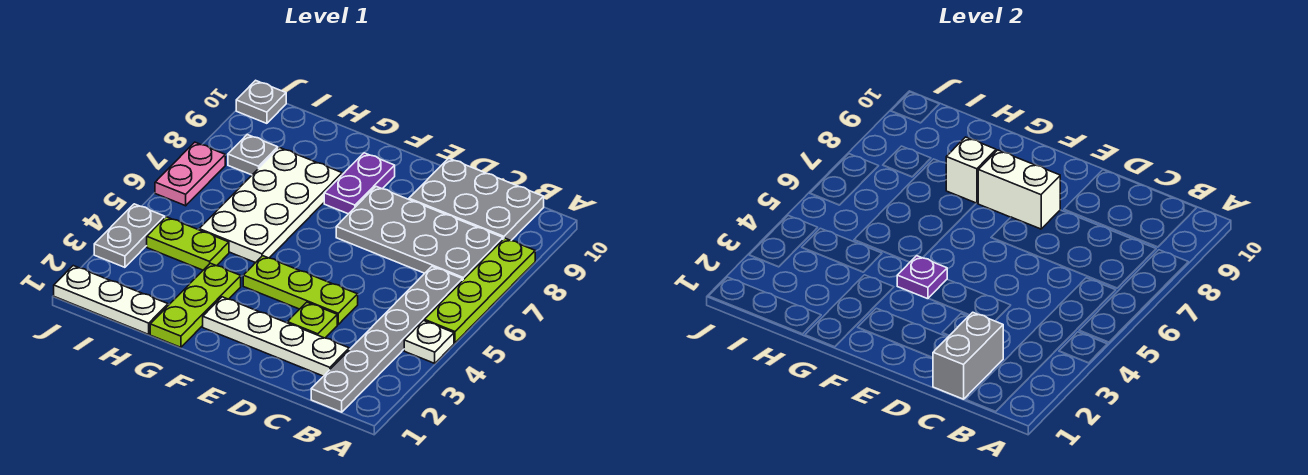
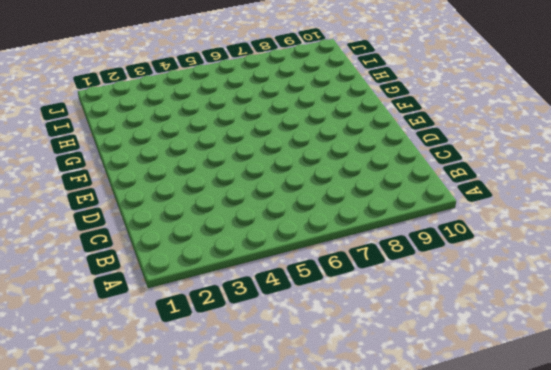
none -> white 1x1 plate [404,321,454,363]
none -> lime 1x4 plate [424,238,535,343]
none -> grey 1x6 plate [311,267,462,412]

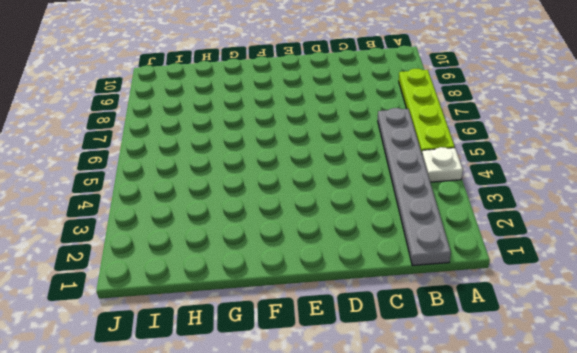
none -> grey 2x4 plate [336,187,503,281]
none -> grey 2x3 plate [409,158,544,241]
none -> white 1x4 plate [203,297,349,376]

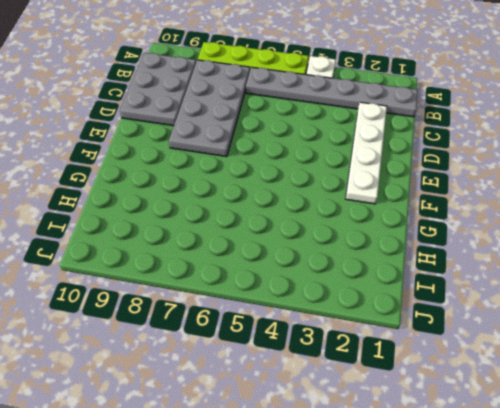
none -> lime 1x1 plate [287,302,337,338]
none -> lime 1x3 plate [243,256,358,324]
none -> purple 1x2 plate [324,153,395,214]

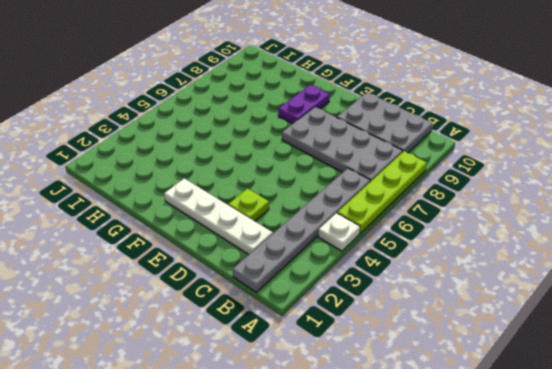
none -> lime 1x3 plate [243,256,358,324]
none -> lime 1x3 plate [150,263,241,347]
none -> white 2x4 plate [199,147,342,263]

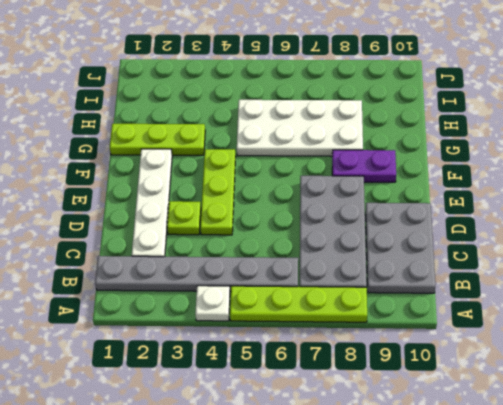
none -> white 1x3 plate [54,266,168,334]
none -> lime 1x2 plate [147,217,229,270]
none -> grey 1x1 plate [228,135,278,175]

